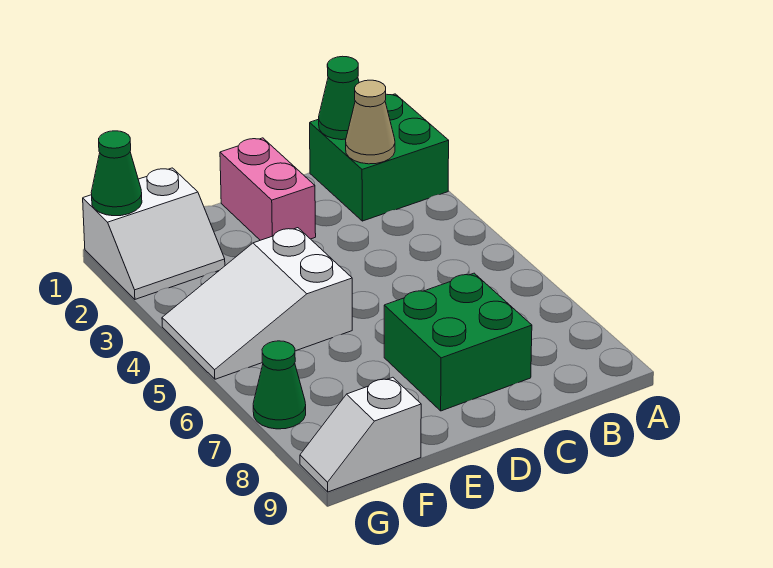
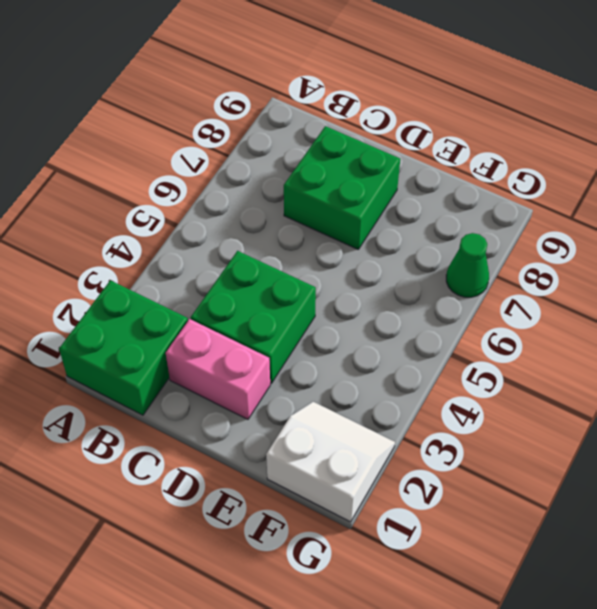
pink 1x2 brick [166,319,270,419] -> pink 1x2 brick turned to [220,138,316,240]
green 2x2 brick [191,251,316,383] -> none
none -> white 2x3 slope [162,228,352,379]
none -> white 1x2 slope [300,377,421,492]

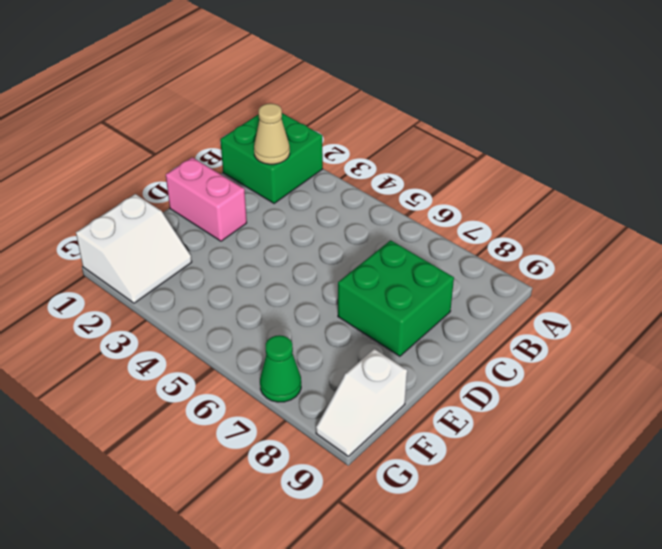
none -> white 2x3 slope [162,228,352,379]
none -> green 1x1 cone [319,56,359,140]

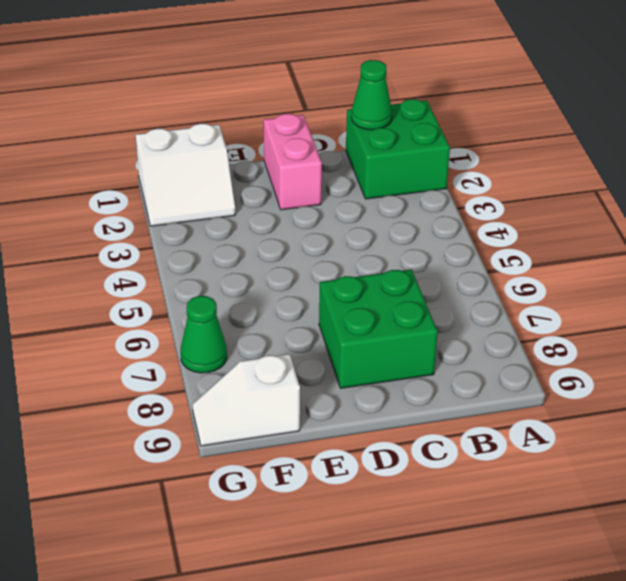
none -> white 2x3 slope [162,228,352,379]
none -> tan 1x1 cone [346,80,395,164]

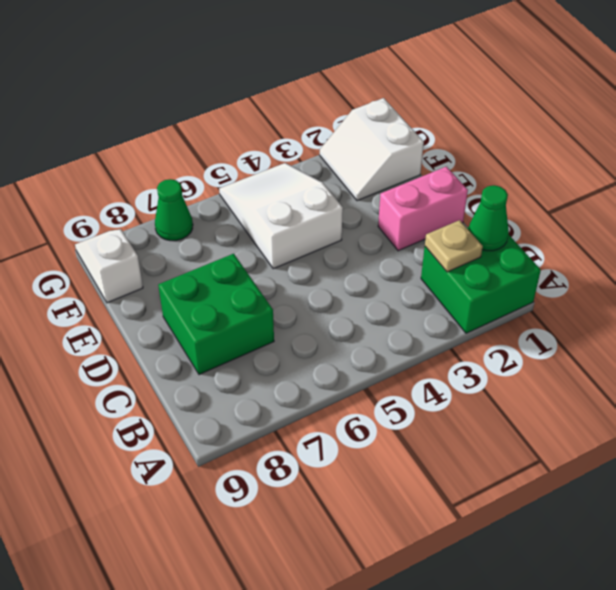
tan 1x1 plate [425,220,483,272] -> tan 1x1 cone [346,80,395,164]
none -> green 1x1 cone [91,131,142,216]

